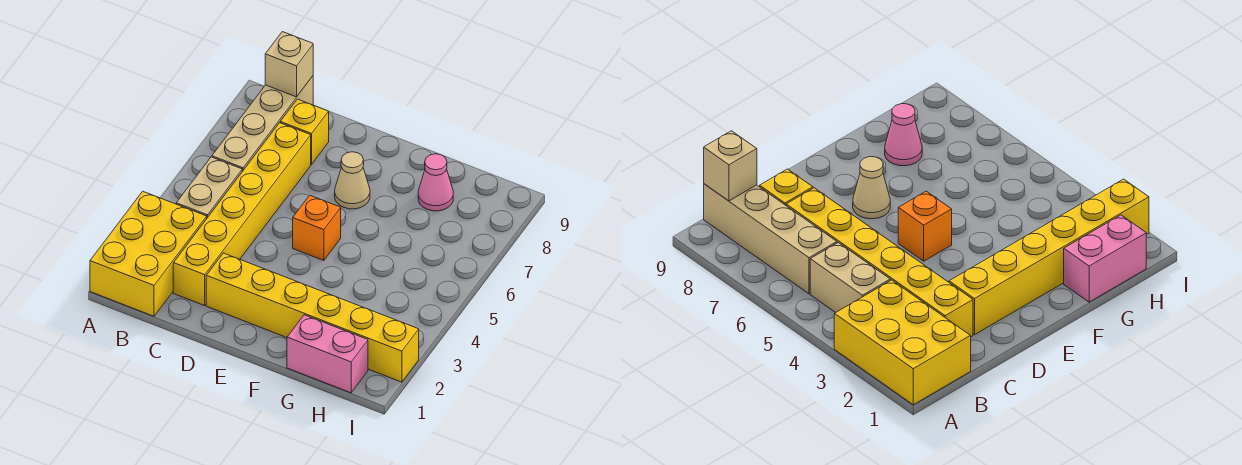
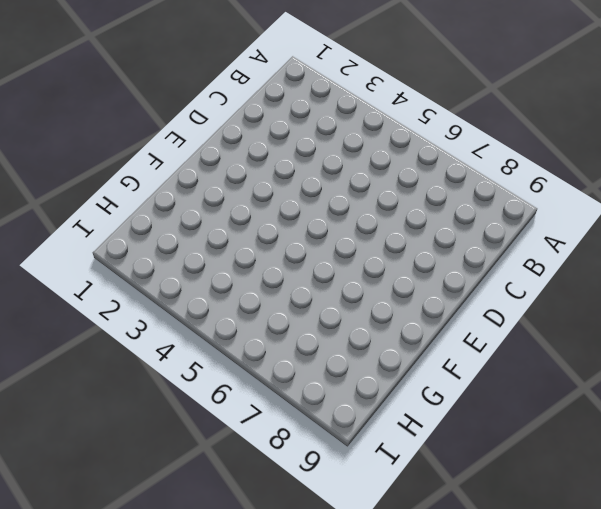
none -> yellow 2x3 brick [90,191,207,316]
none -> tan 1x2 brick [176,157,242,218]

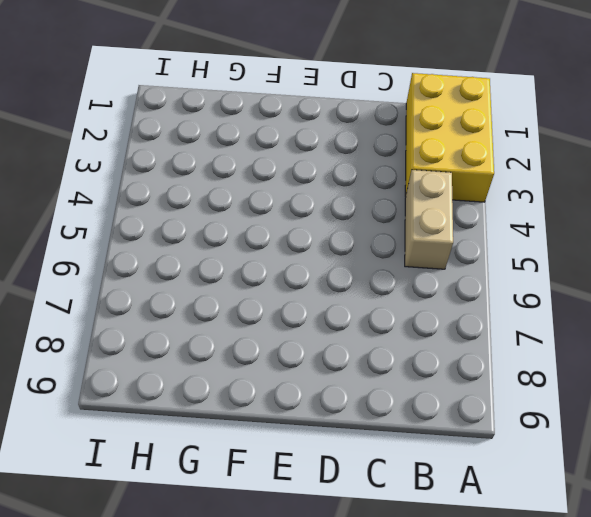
none -> tan 1x4 brick [212,76,313,171]
none -> yellow 1x6 brick [173,123,311,306]

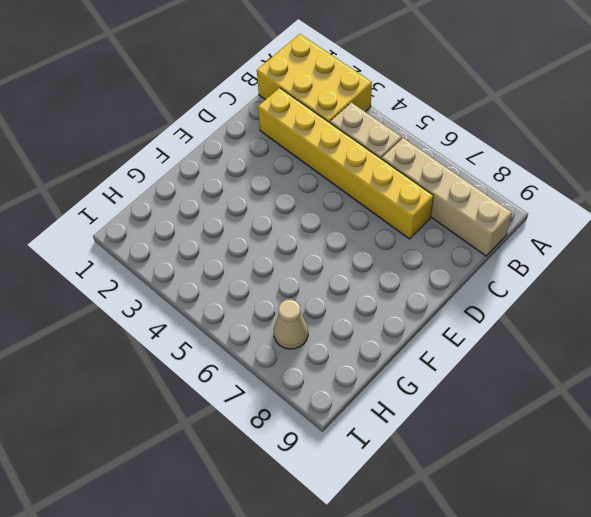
tan 1x1 cone [274,300,308,349] -> tan 1x1 cone moved to [335,152,370,209]
none -> yellow 1x1 brick [280,99,329,164]
none -> yellow 1x6 brick [206,253,419,382]

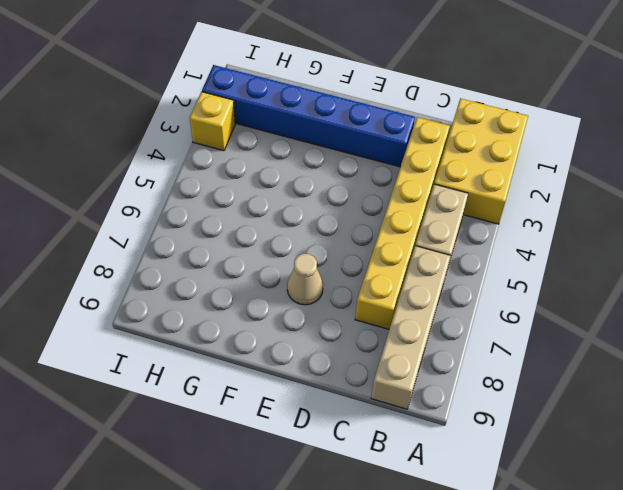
blue 1x6 brick [202,65,415,167] -> yellow 1x6 brick [206,253,419,382]
yellow 1x1 brick [190,92,235,151] -> yellow 1x1 brick moved to [280,99,329,164]
none -> orange 1x1 brick [293,195,341,261]
none -> pink 1x2 brick [287,315,368,393]

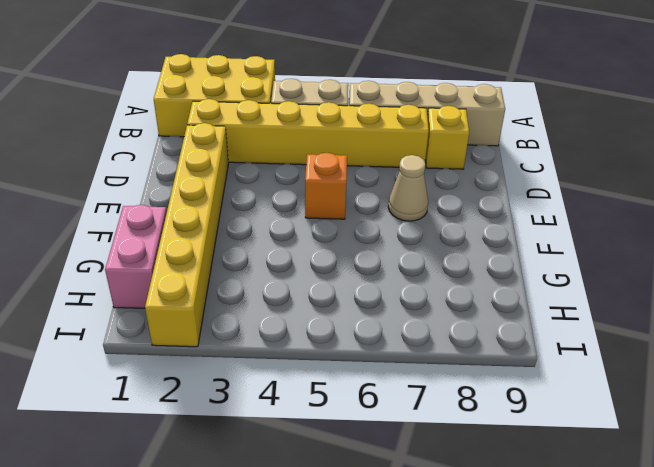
none -> pink 1x1 cone [418,154,453,211]
none -> tan 1x1 brick [265,32,313,97]

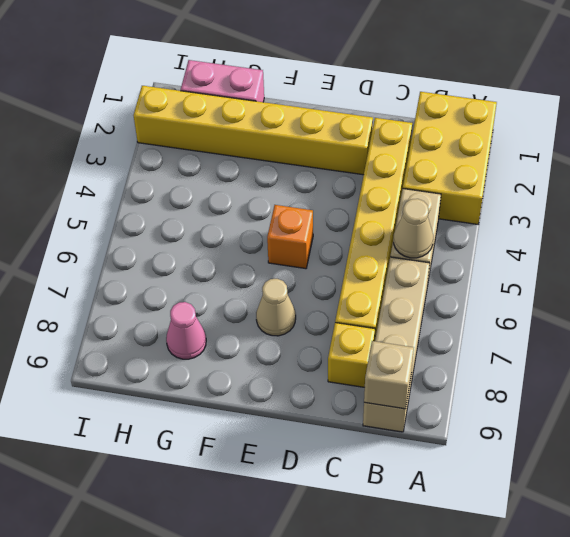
tan 1x1 cone [394,199,433,258] -> none

